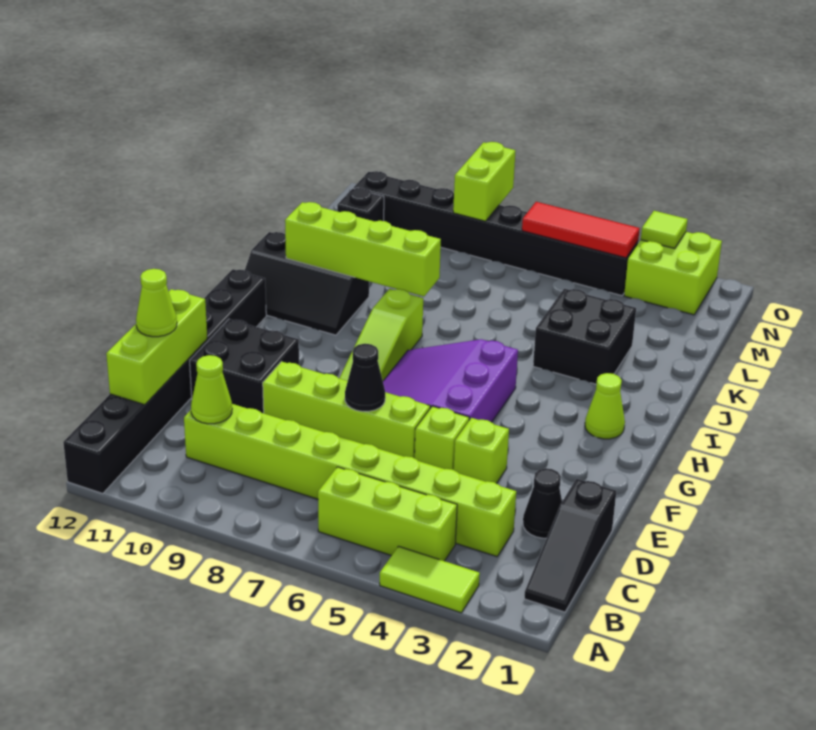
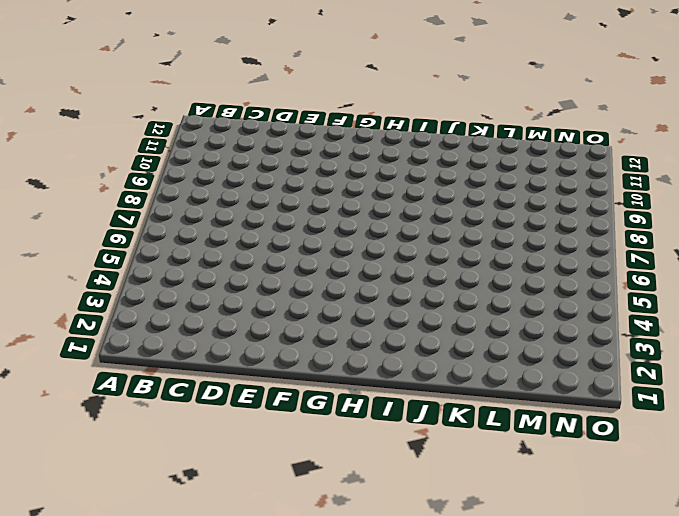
none -> lime 1x2 tile [380,546,480,613]
none -> black 1x8 brick [63,269,266,493]
none -> black 1x3 slope [524,479,616,612]

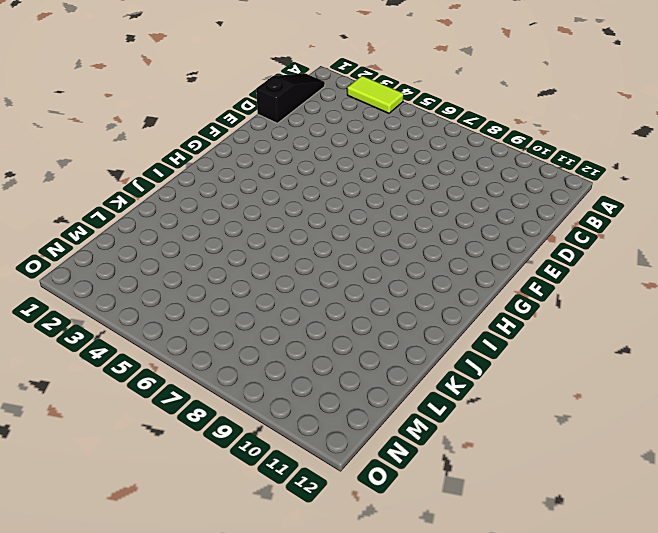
none -> black 1x8 brick [63,269,266,493]
none -> lime 1x3 brick [318,467,457,561]
none -> lime 1x8 brick [184,404,516,557]

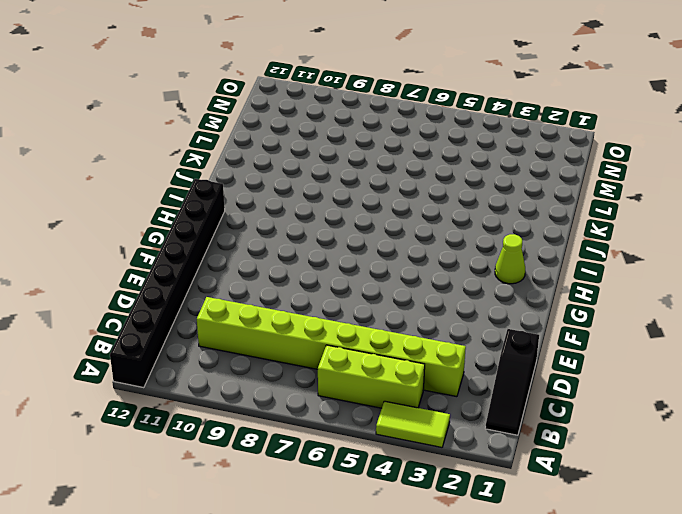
none -> black 1x1 cone [523,468,562,538]
none -> lime 1x1 brick [454,418,509,483]
none -> lime 1x1 brick [415,406,469,470]

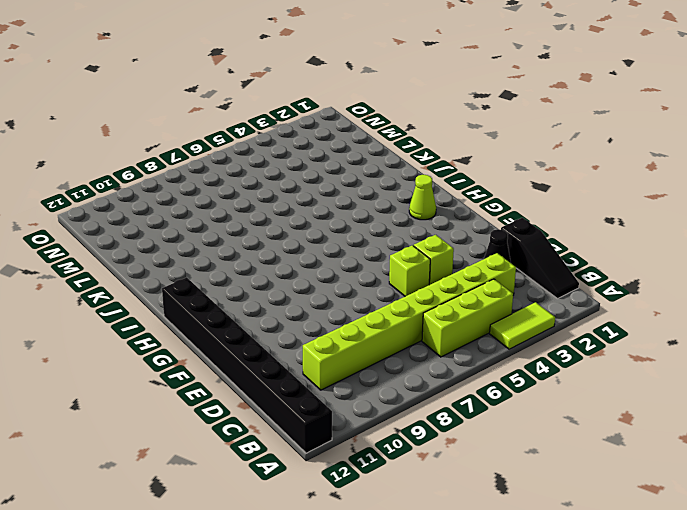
none -> lime 1x4 brick [263,362,430,458]
none -> black 2x2 brick [190,319,299,413]
none -> purple 3x3 slope [383,339,518,422]

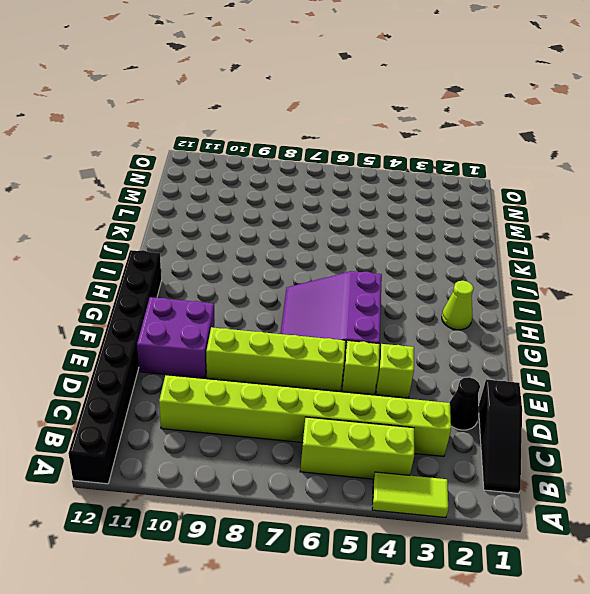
purple 2x2 brick [137,297,214,378] -> black 2x2 brick [190,319,299,413]
none -> lime 1x3 slope [339,289,423,381]
none -> black 2x3 slope [245,232,369,335]
none -> black 2x2 brick [533,289,636,384]

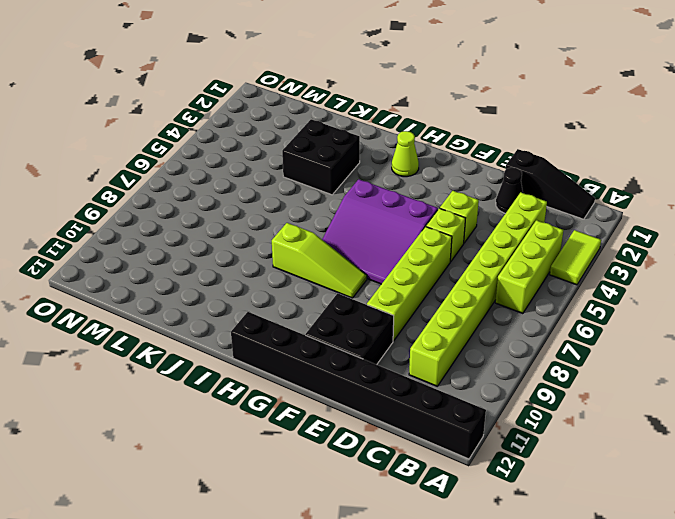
none -> black 2x3 slope [245,232,369,335]
none -> black 1x1 brick [337,188,384,221]
none -> lime 2x2 brick [624,232,722,315]

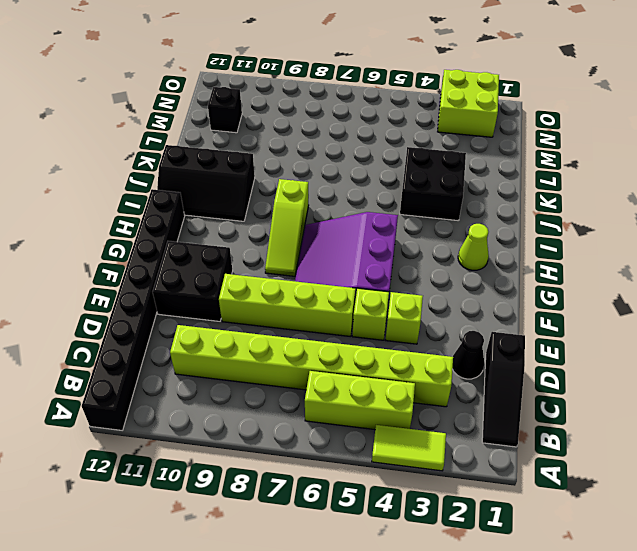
none -> black 1x8 brick [354,171,638,296]
none -> lime 1x1 cone [191,355,232,424]
none -> lime 1x3 brick [106,289,207,405]

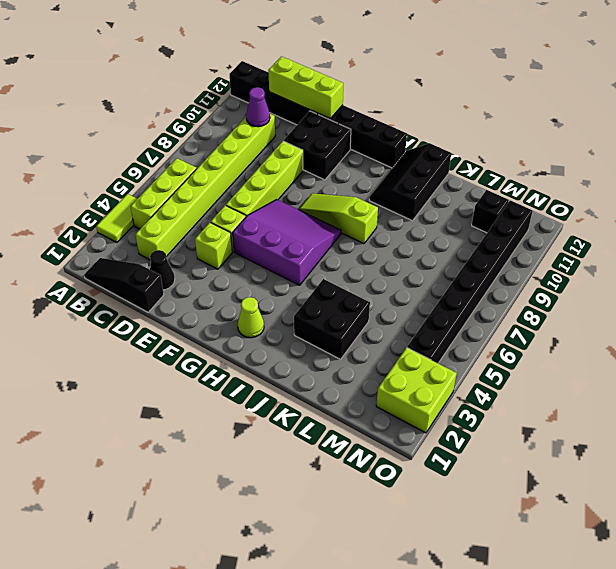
purple 1x1 cone [246,87,270,127] -> lime 1x1 cone [191,355,232,424]
none -> black 1x1 cone [345,344,385,412]
none -> lime 1x4 brick [285,202,441,296]
none -> red 1x3 tile [522,202,640,258]

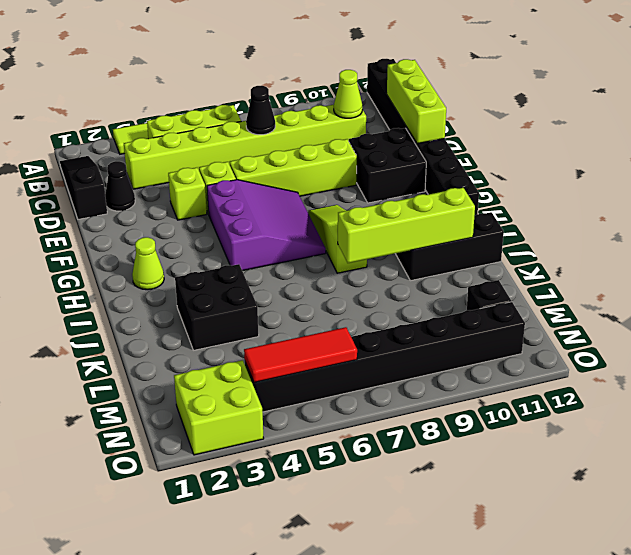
black 1x1 cone [246,86,275,135] -> black 1x1 cone moved to [345,344,385,412]
none -> lime 1x2 brick [453,142,515,221]
none -> lime 1x1 tile [641,211,688,249]
none -> lime 1x1 cone [136,269,177,337]

